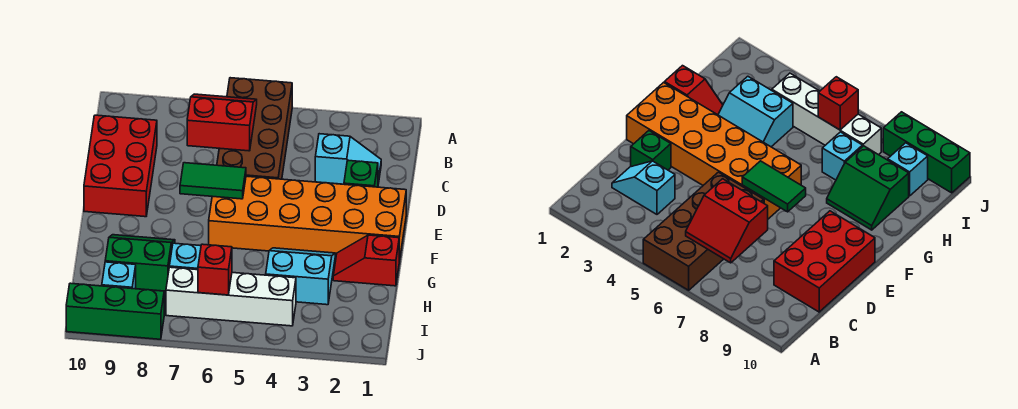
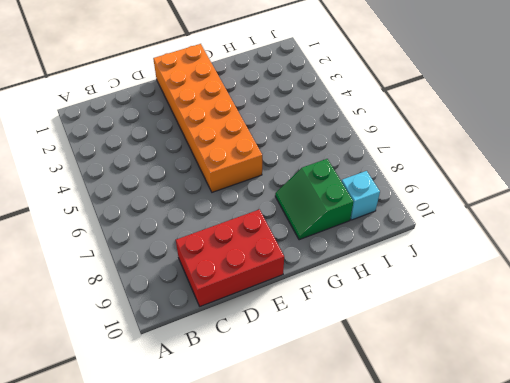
none -> brown 2x4 brick [217,78,292,179]
none -> cyan 1x2 slope [315,134,381,184]
none -> green 1x1 brick [344,161,378,187]

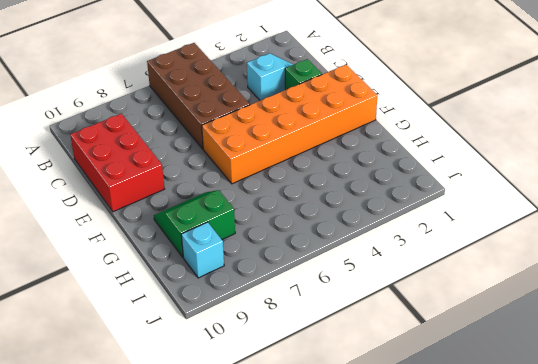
none -> red 1x2 slope [333,235,399,286]
none -> cyan 2x2 slope [266,248,335,305]
none -> cyan 1x1 brick [169,243,201,270]

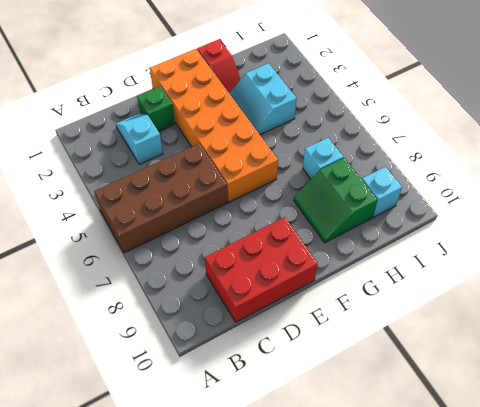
none -> white 1x4 brick [166,267,296,326]
none -> green 1x3 brick [66,283,164,339]
none -> red 2x2 slope [187,94,257,151]

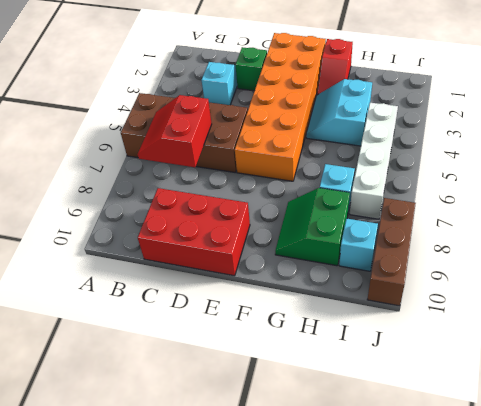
brown 1x3 brick [367,198,416,306] -> green 1x3 brick [66,283,164,339]
none -> green 1x2 tile [180,163,246,199]
none -> red 1x1 brick [198,244,232,295]

